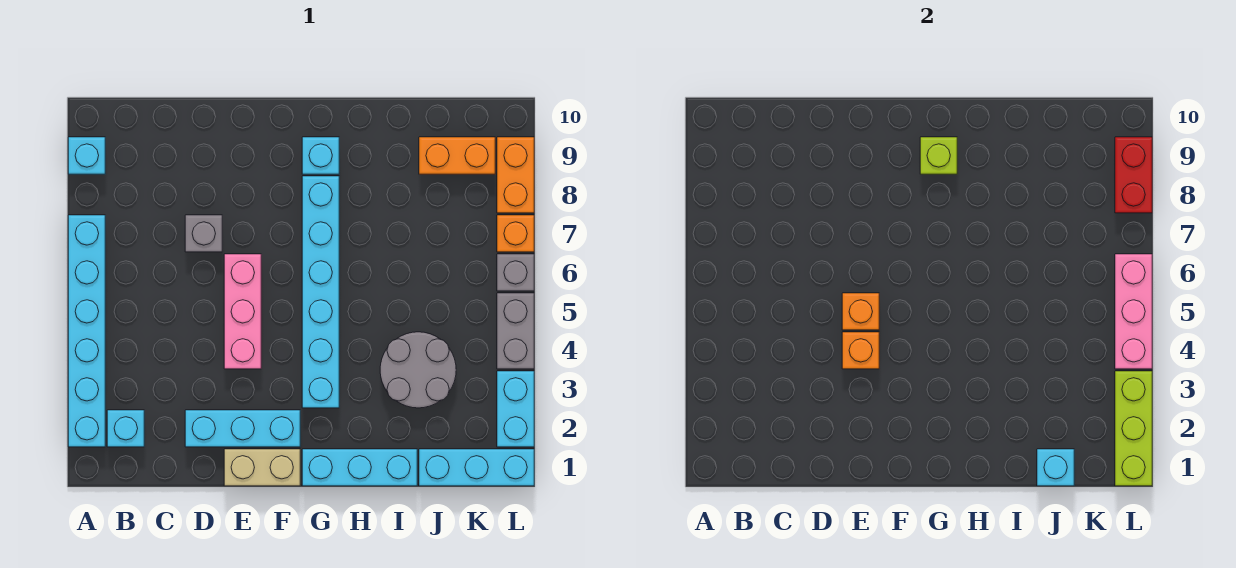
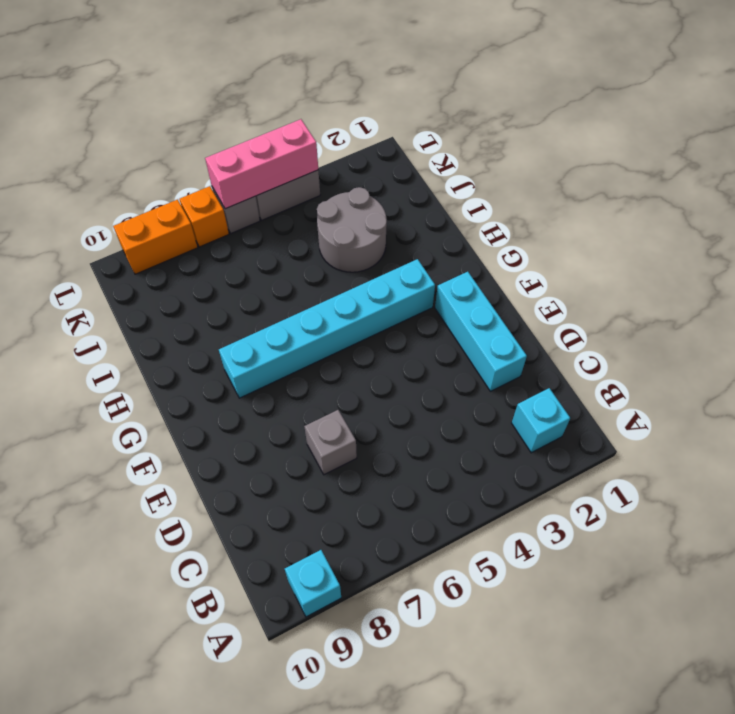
none -> cyan 1x6 brick [68,215,105,447]
none -> tan 1x2 brick [224,449,300,486]
none -> pink 1x3 brick [224,254,261,369]

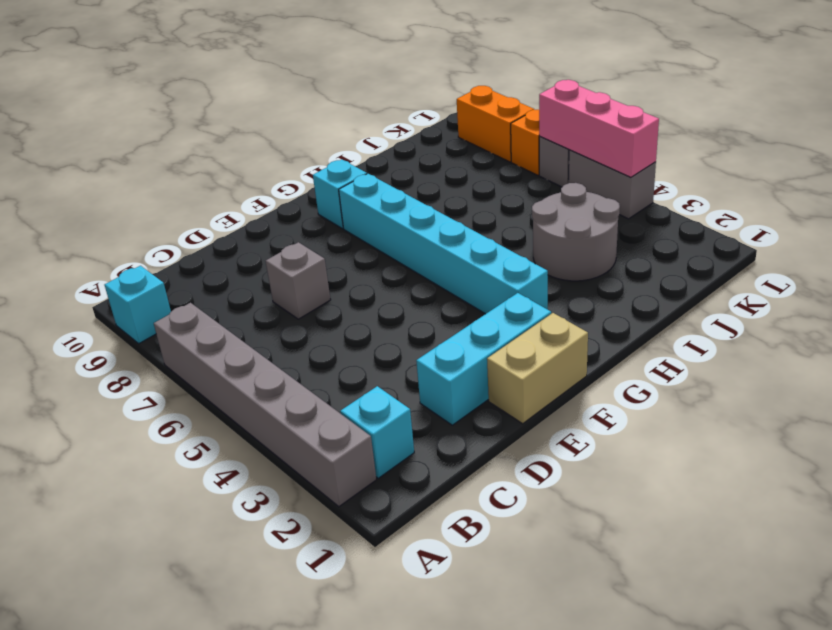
grey 1x6 brick [154,303,376,507] -> cyan 1x6 brick [68,215,105,447]
none -> pink 1x3 brick [224,254,261,369]
none -> cyan 1x3 brick [302,449,417,486]
none -> cyan 1x3 brick [419,449,534,486]

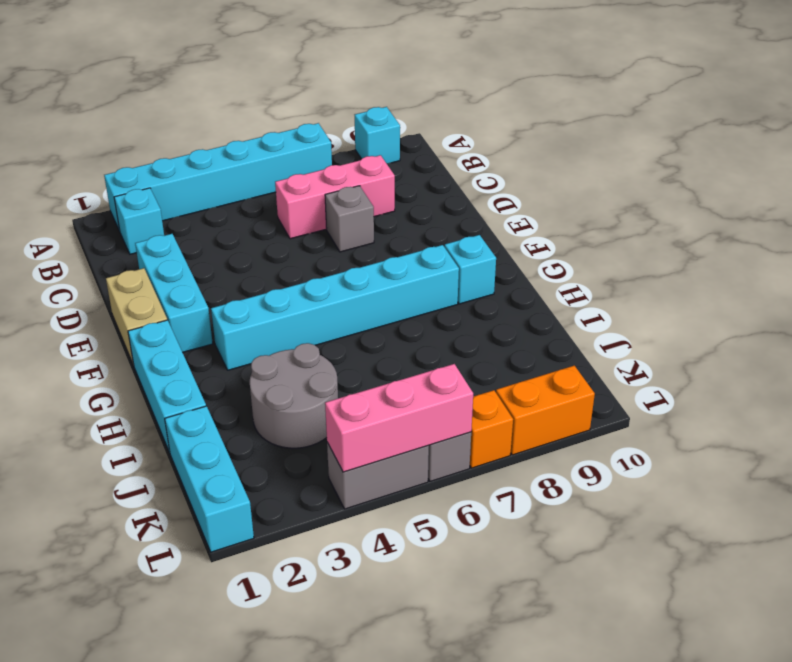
pink 1x3 brick [275,155,395,239] -> pink 1x3 brick moved to [224,254,261,369]
none -> orange 1x2 brick [419,137,495,174]
none -> cyan 1x2 brick [497,371,534,447]
none -> orange 1x1 brick [842,332,879,369]

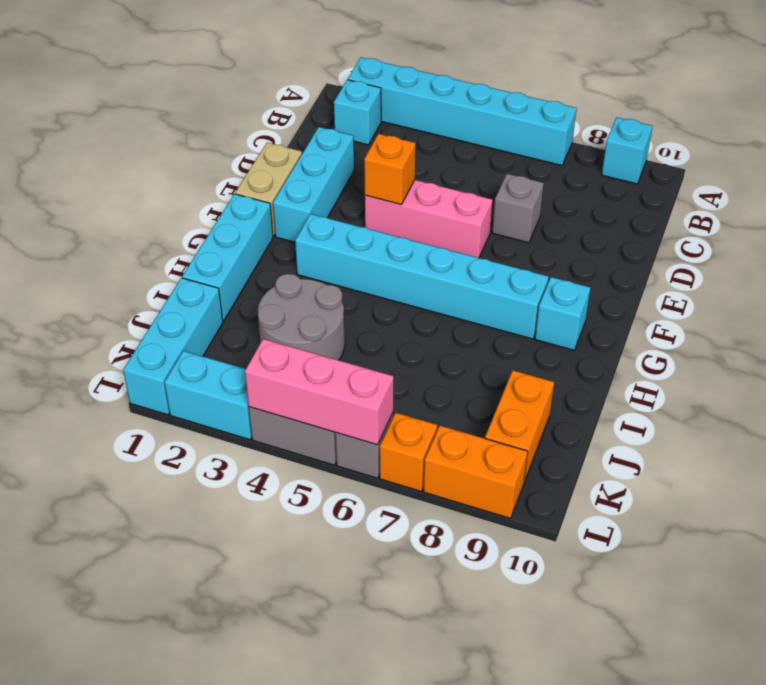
none -> orange 1x1 brick [842,293,879,330]
none -> lime 1x1 brick [920,137,957,174]
none -> cyan 1x1 brick [1037,449,1074,486]

